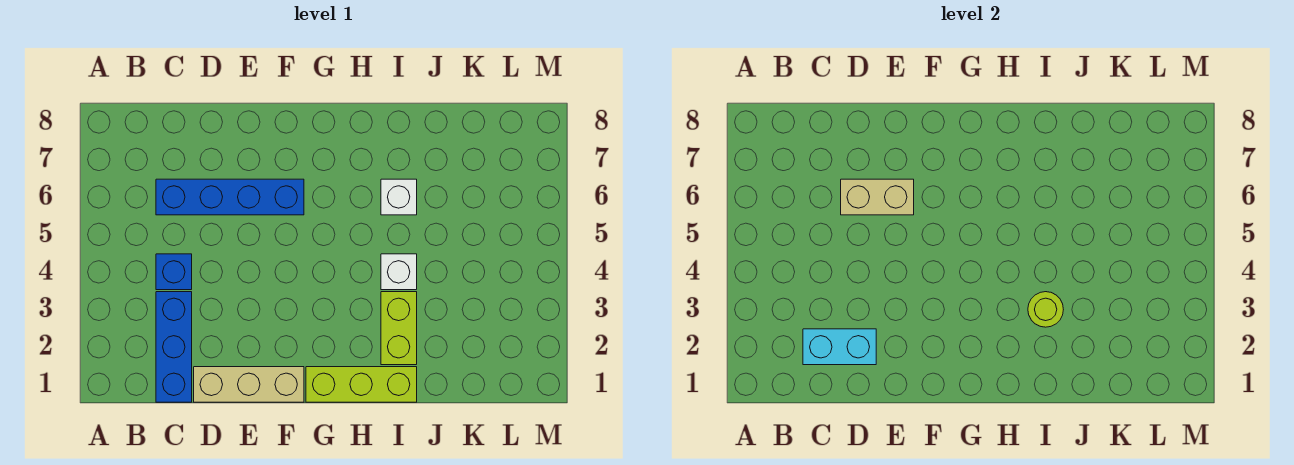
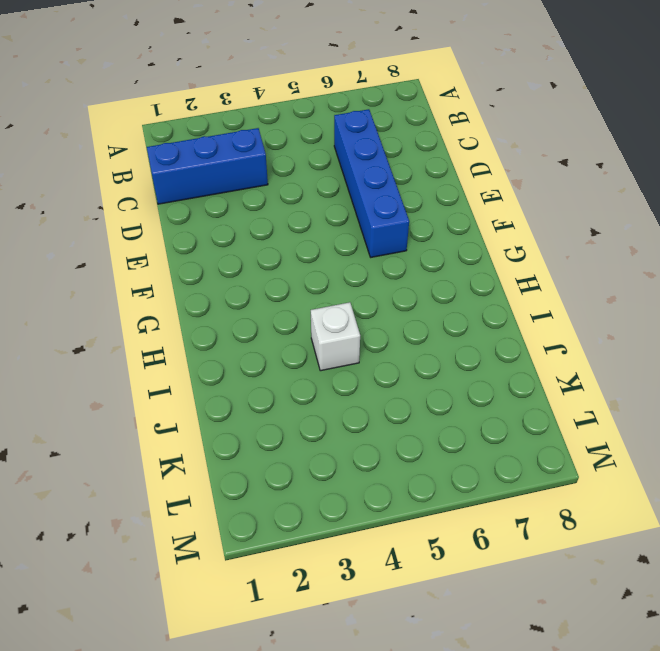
none -> blue 1x1 brick [156,254,192,290]
none -> tan 1x3 brick [194,367,304,402]

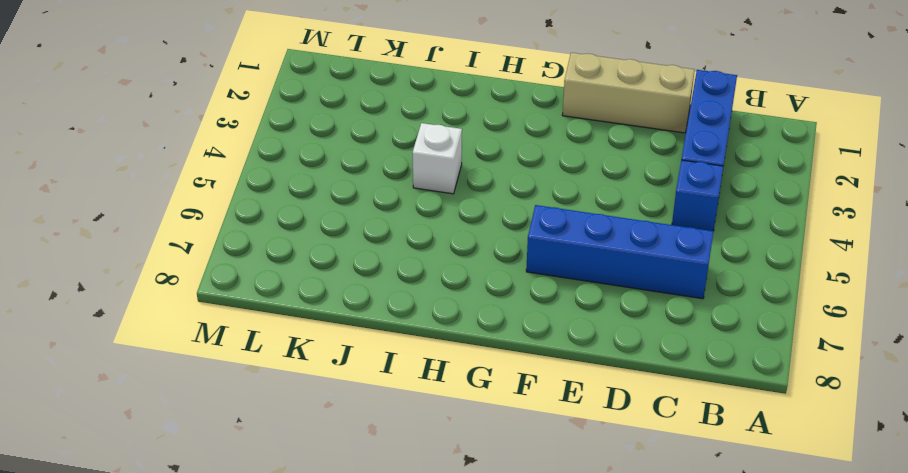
none -> lime 1x3 brick [306,367,417,402]
none -> lime 1x2 brick [381,292,417,365]

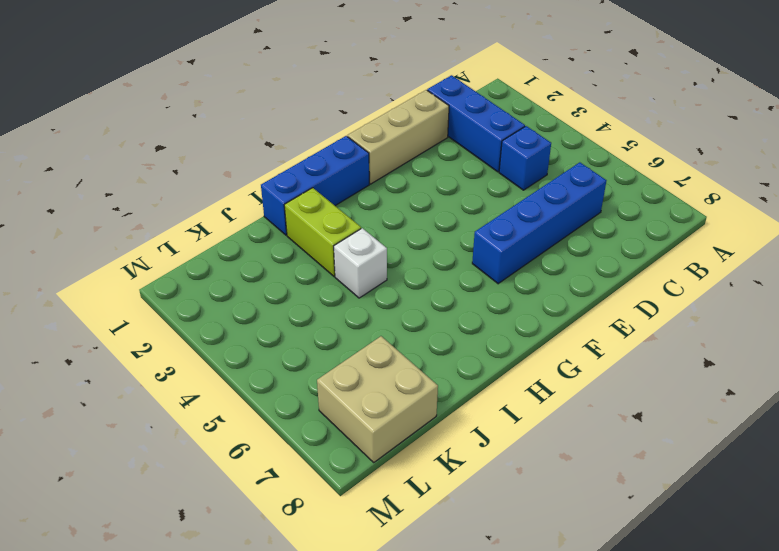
blue 1x3 brick [261,136,369,235] -> lime 1x3 brick [306,367,417,402]
tan 2x2 brick [317,336,438,462] -> none
none -> white 1x1 brick [381,179,417,215]
none -> cyan 1x2 brick [803,329,876,365]

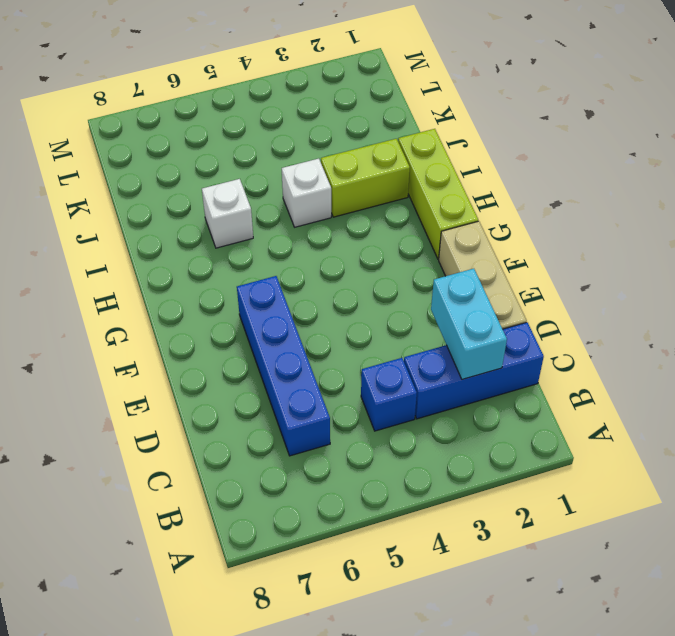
none -> tan 1x2 brick [841,179,914,215]
none -> lime 1x1 round brick [1028,292,1063,327]

